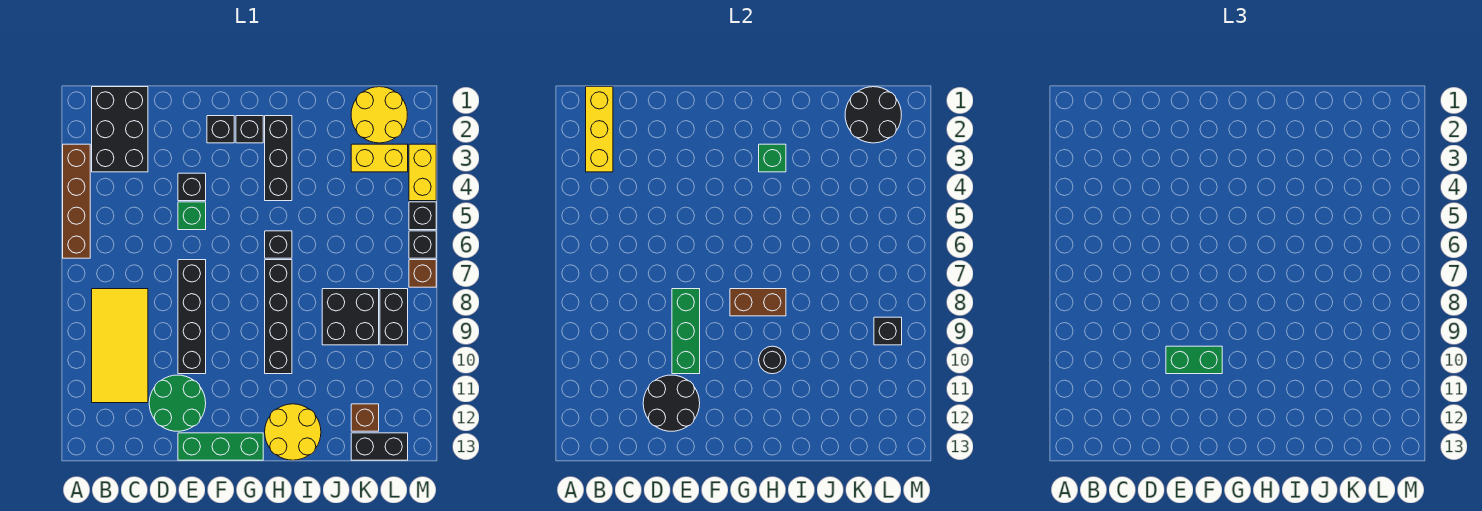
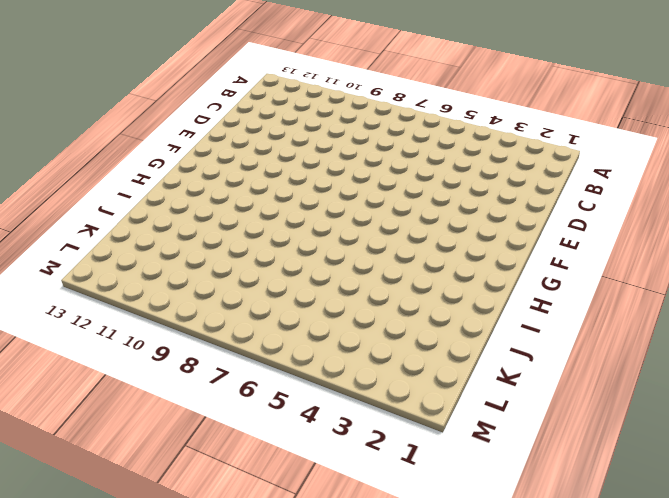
none -> brown 1x4 brick [63,144,90,258]
none -> black 2x3 brick [92,87,148,172]
none -> yellow 2x4 tile [92,289,148,403]
none -> green 2x2 round brick [149,375,206,431]

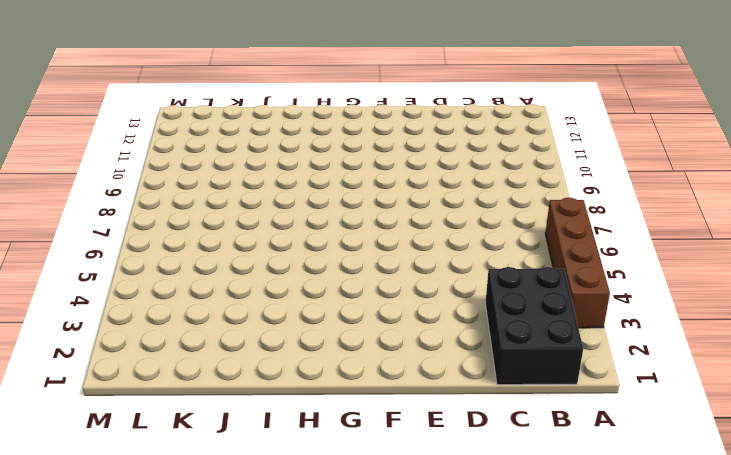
none -> yellow 2x4 tile [92,289,148,403]
none -> green 2x2 round brick [149,375,206,431]
none -> black 1x1 brick [178,173,206,201]
none -> green 1x1 brick [178,202,206,230]

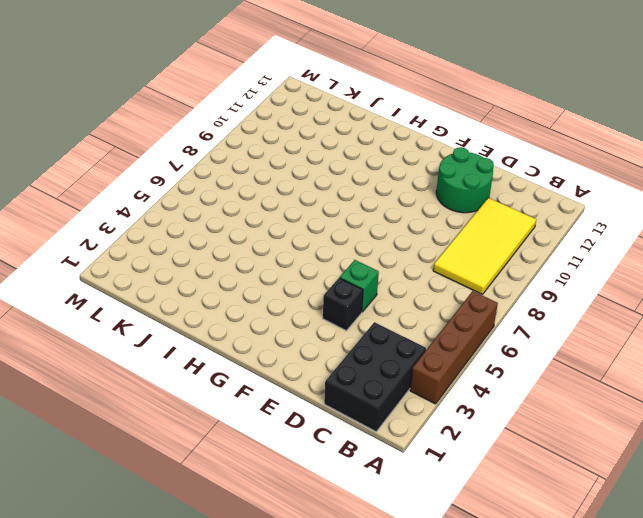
none -> black 1x4 brick [178,260,206,374]
none -> green 1x3 brick [178,433,263,460]
none -> black 1x1 brick [207,116,234,143]
none -> black 1x1 brick [236,116,263,143]

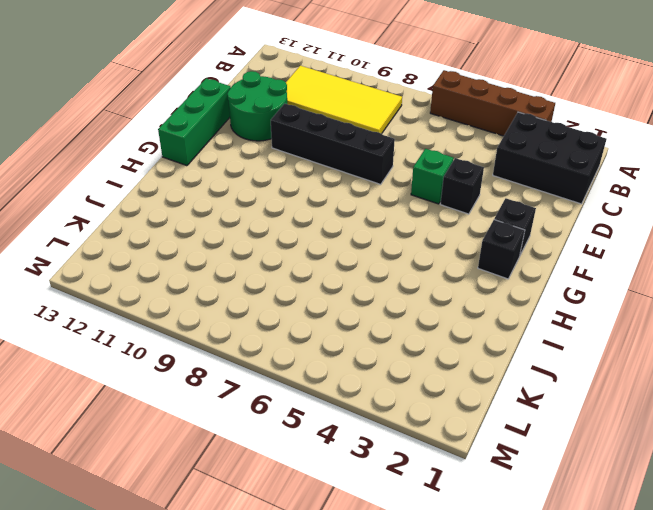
none -> black 1x3 brick [265,116,292,201]
none -> black 1x1 brick [265,231,292,258]
none -> black 1x4 brick [265,260,292,374]
none -> yellow 2x2 round brick [265,404,321,460]

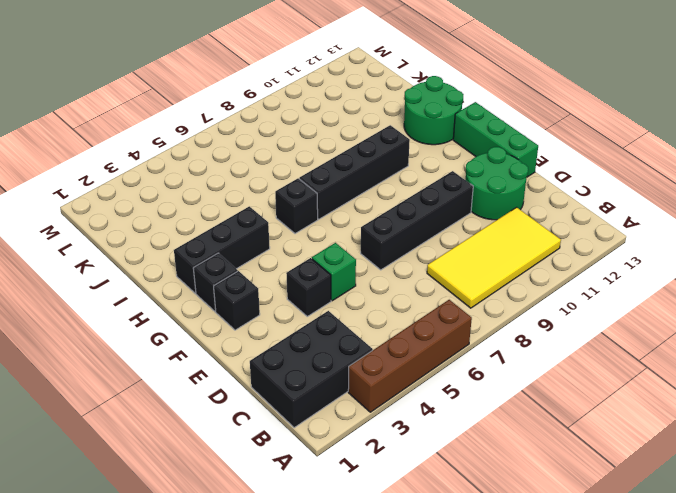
green 2x2 round brick [404,76,464,145] -> yellow 2x2 round brick [265,404,321,460]
none -> black 2x2 brick [322,289,379,345]
none -> yellow 2x2 round brick [351,87,407,143]
none -> yellow 1x2 brick [351,144,408,172]
none -> brown 1x1 brick [351,404,379,431]

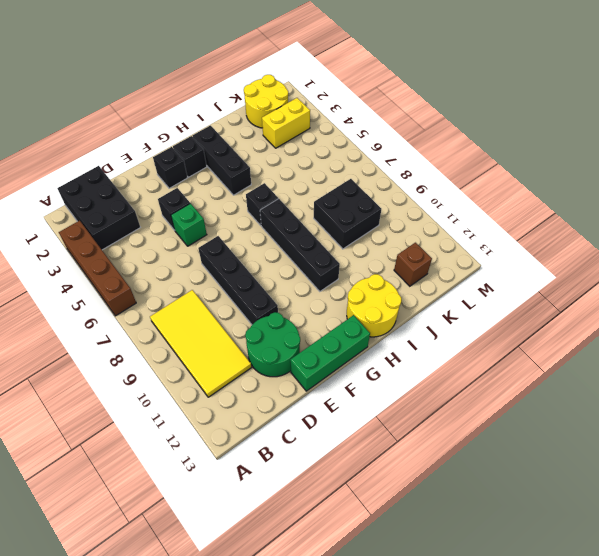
none -> black 1x2 brick [351,433,408,460]
none -> black 1x2 brick [380,289,408,345]
none -> yellow 1x2 brick [409,144,436,201]
none -> black 1x1 brick [409,202,436,230]

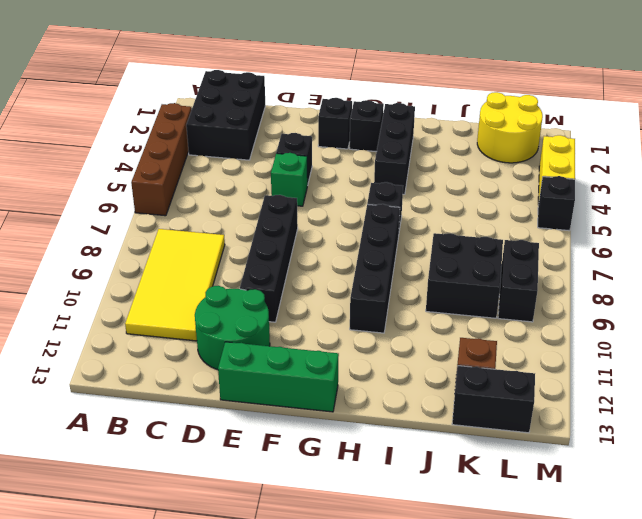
none -> yellow 2x2 round brick [265,404,321,460]
none -> yellow 1x2 brick [351,144,408,172]
none -> black 1x1 brick [409,231,436,258]
none -> brown 1x1 brick [409,260,436,287]

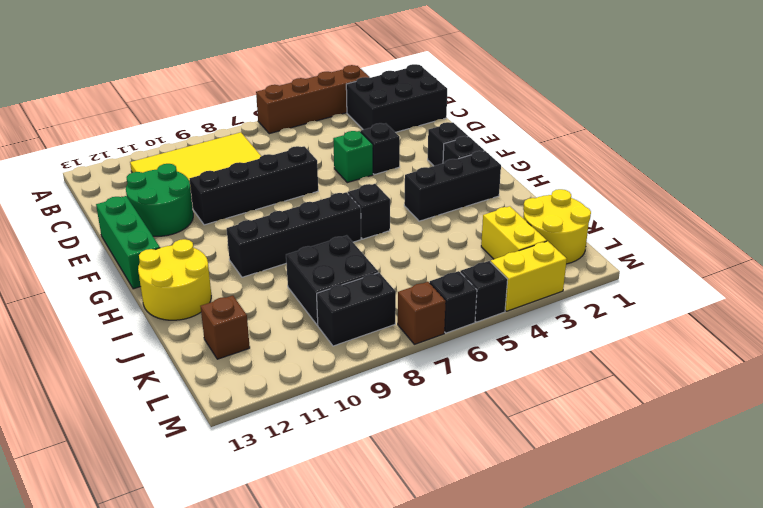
none -> black 1x2 brick [351,433,408,460]
none -> yellow 1x3 brick [586,87,613,172]
none -> black 2x2 round brick [643,375,700,431]
none -> green 1x3 brick [672,289,700,374]

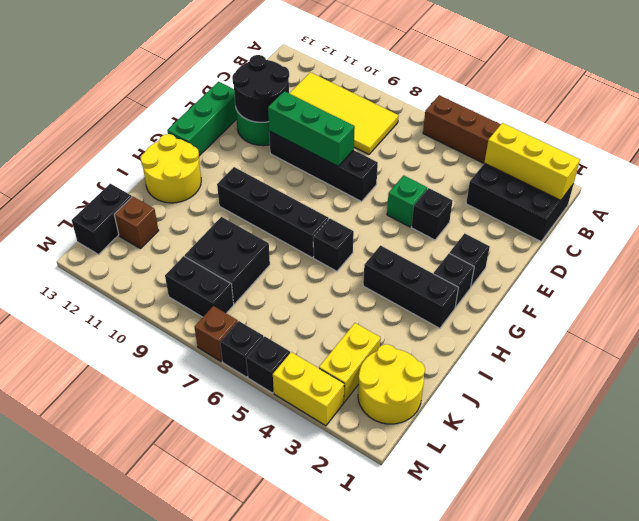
none -> brown 1x2 brick [730,289,786,316]
none -> green 1x1 brick [759,144,786,172]
none -> black 1x1 round brick [759,346,786,374]
none -> black 2x2 round brick [845,87,901,143]

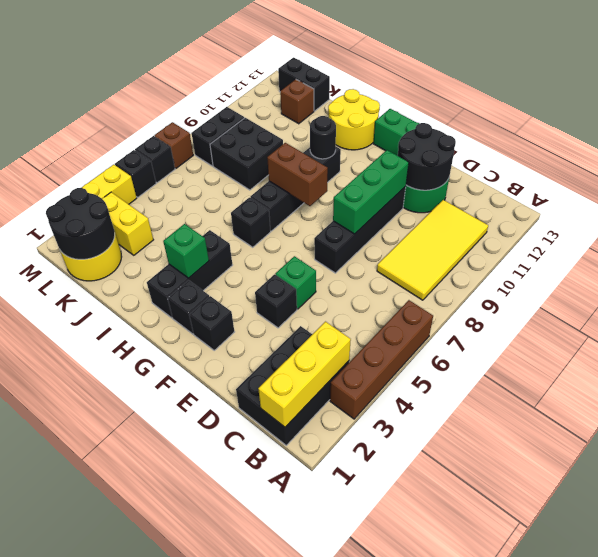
none -> black 1x1 brick [874,317,902,345]
none -> green 1x2 brick [1166,346,1222,374]

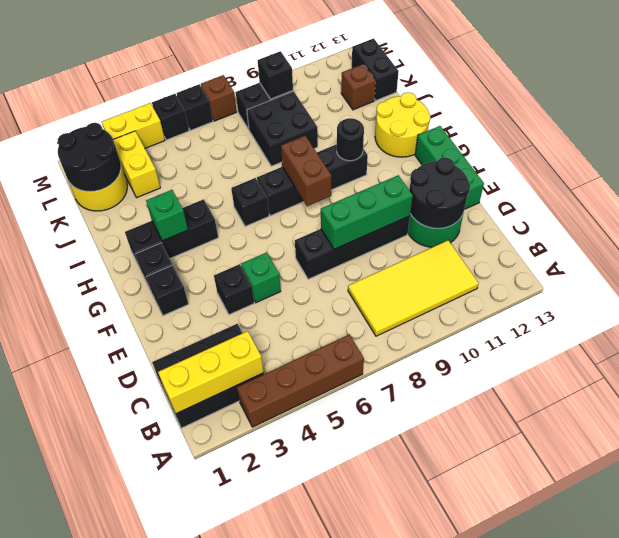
none -> green 1x2 brick [1166,346,1222,374]

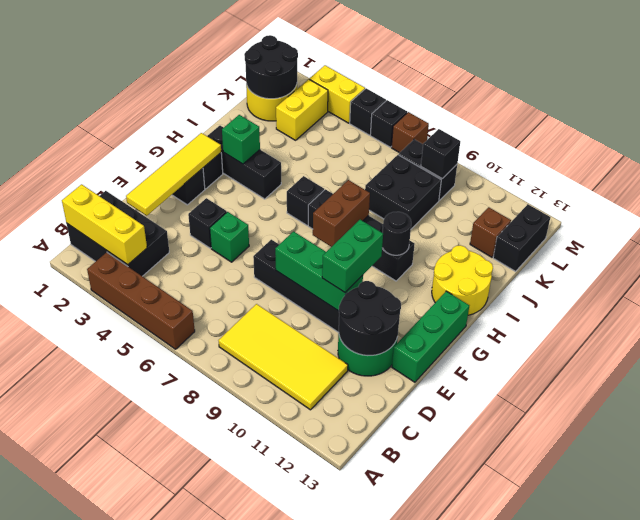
yellow 1x4 tile [126,133,221,216] -> none

